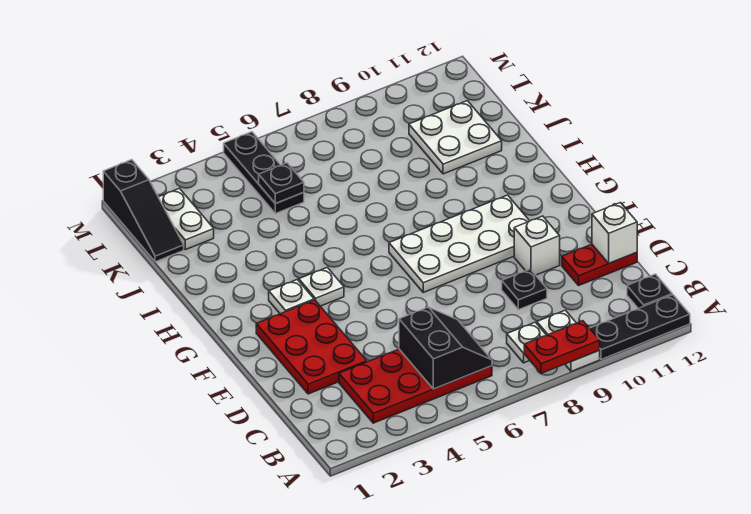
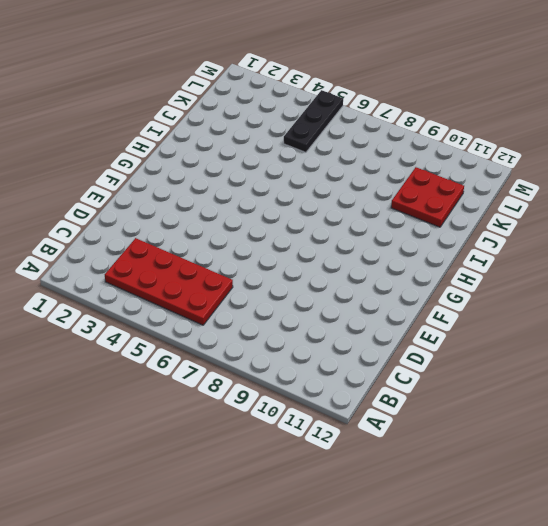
red 2x2 plate [391,167,464,227] -> white 2x2 plate [409,101,502,174]
none -> white 1x2 plate [537,310,600,372]
none -> black 1x3 plate [590,295,690,359]
none -> white 1x1 plate [507,322,546,363]

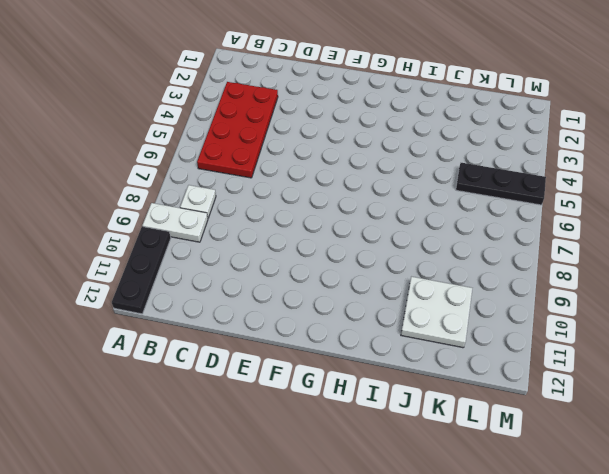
none -> black 1x1 plate [627,274,672,308]
none -> red 2x3 plate [256,300,367,394]
none -> black 1x1 plate [502,269,547,310]

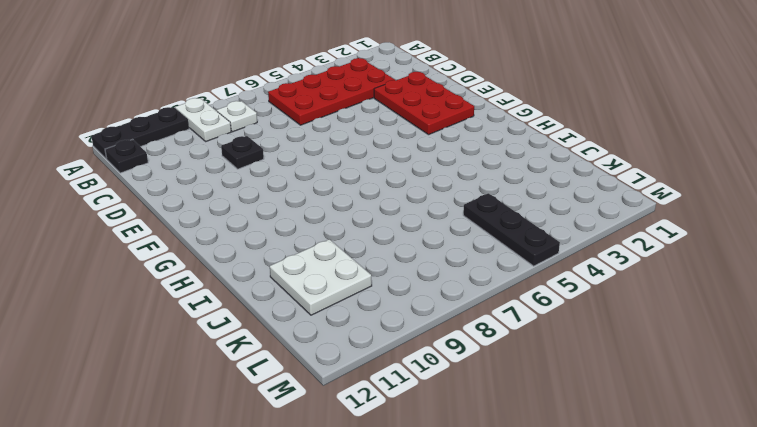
none -> red 1x2 plate [562,244,637,285]
none -> white 1x1 brick [514,216,560,275]
none -> white 2x4 plate [389,195,529,292]

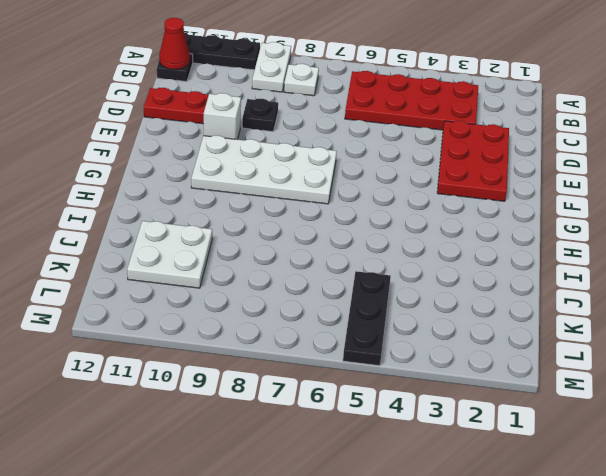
red 1x1 cone [159,18,190,69] -> none
none -> white 1x1 plate [269,280,314,314]
none -> white 1x1 plate [299,267,344,306]
none -> black 1x3 slope [103,160,184,262]

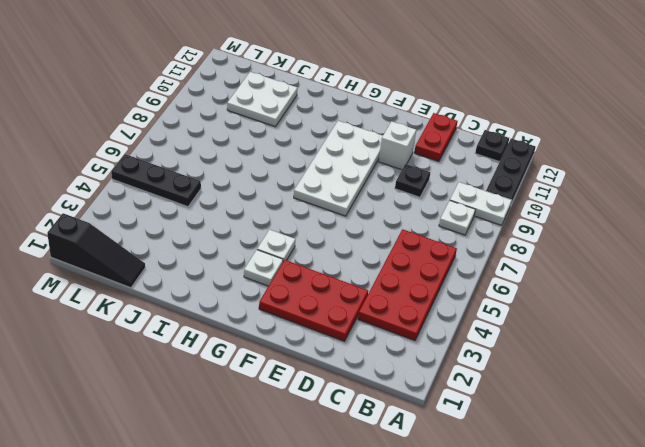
none -> white 1x2 plate [159,188,214,250]
none -> red 1x2 plate [524,321,600,373]
none -> black 2x2 slope [399,307,492,389]

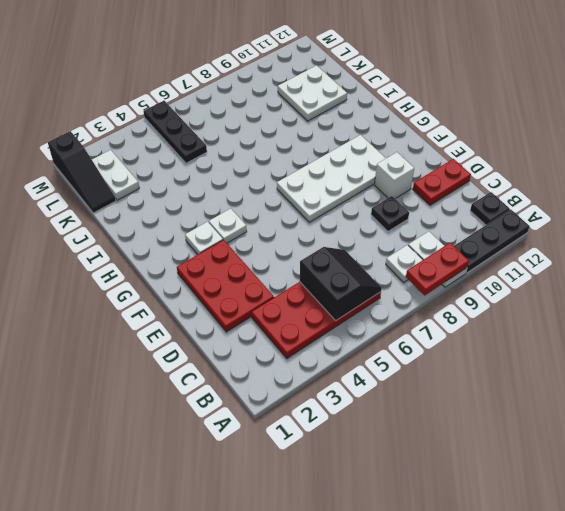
none -> white 1x1 brick [592,203,637,263]
none -> black 1x1 plate [259,163,304,204]

